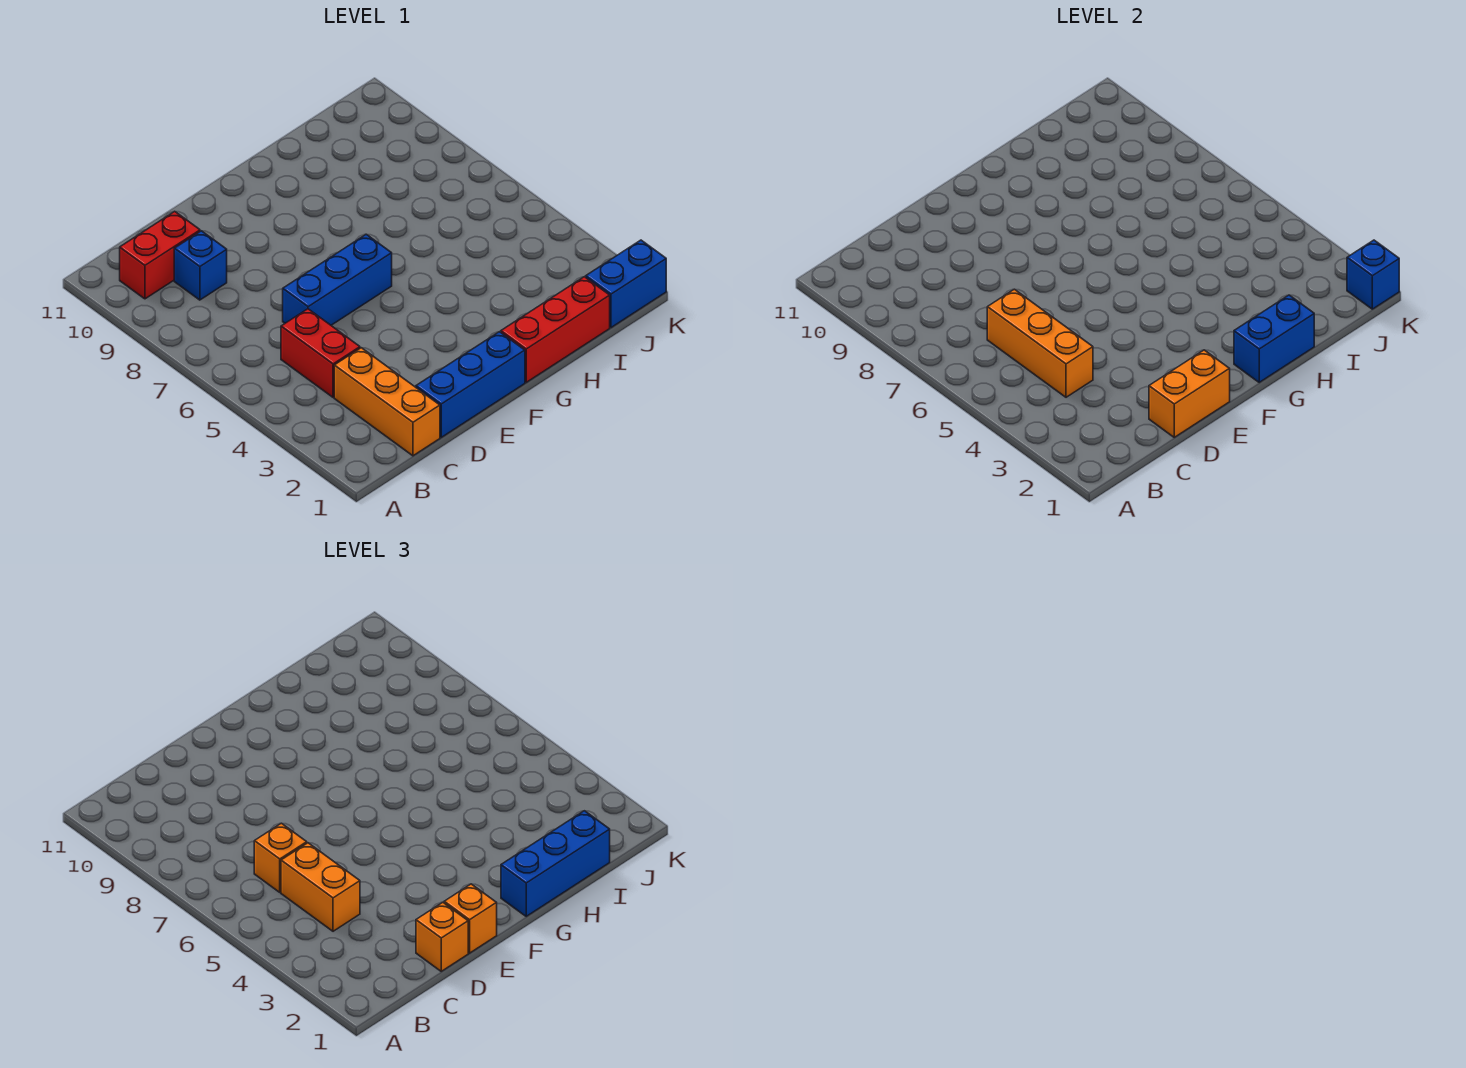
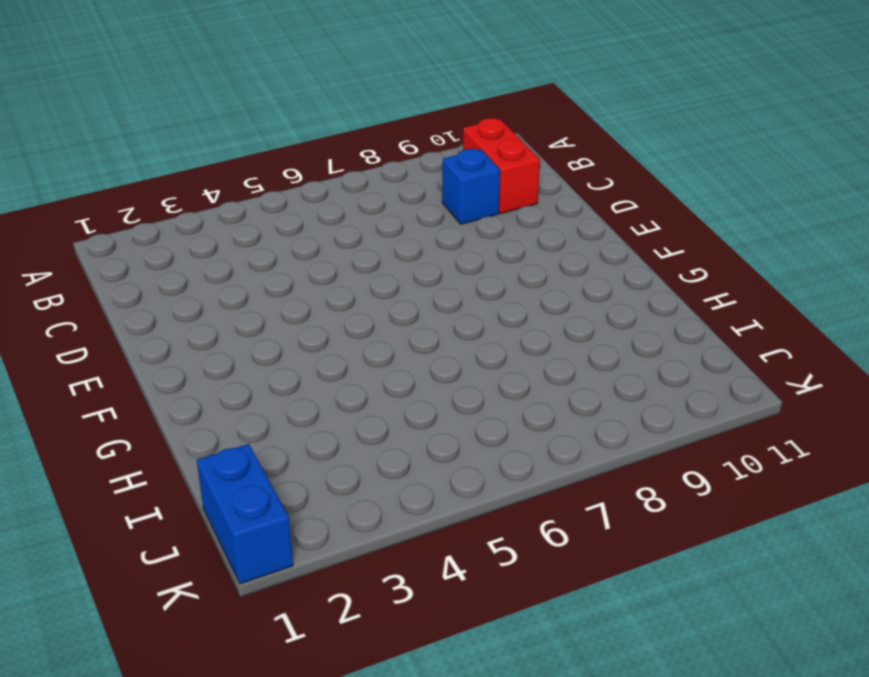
none -> orange 1x3 brick [334,348,440,456]
none -> red 1x2 brick [281,309,360,397]
none -> blue 1x3 brick [416,332,525,437]

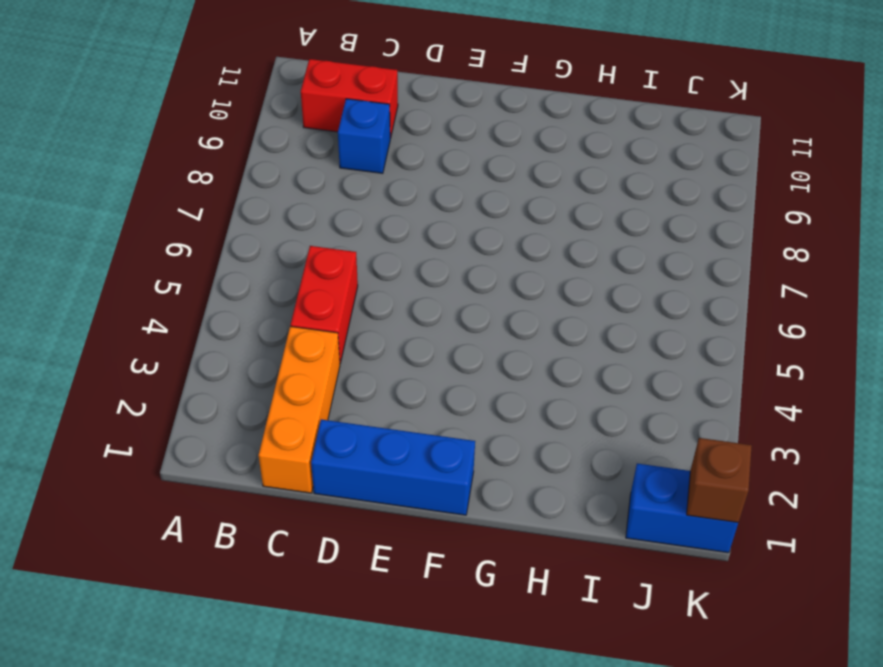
brown 1x1 brick [687,438,752,523] -> blue 1x1 brick [1347,240,1399,309]
none -> blue 1x3 brick [283,234,392,325]
none -> red 1x3 brick [501,277,610,382]
none -> orange 1x3 brick [987,289,1093,397]

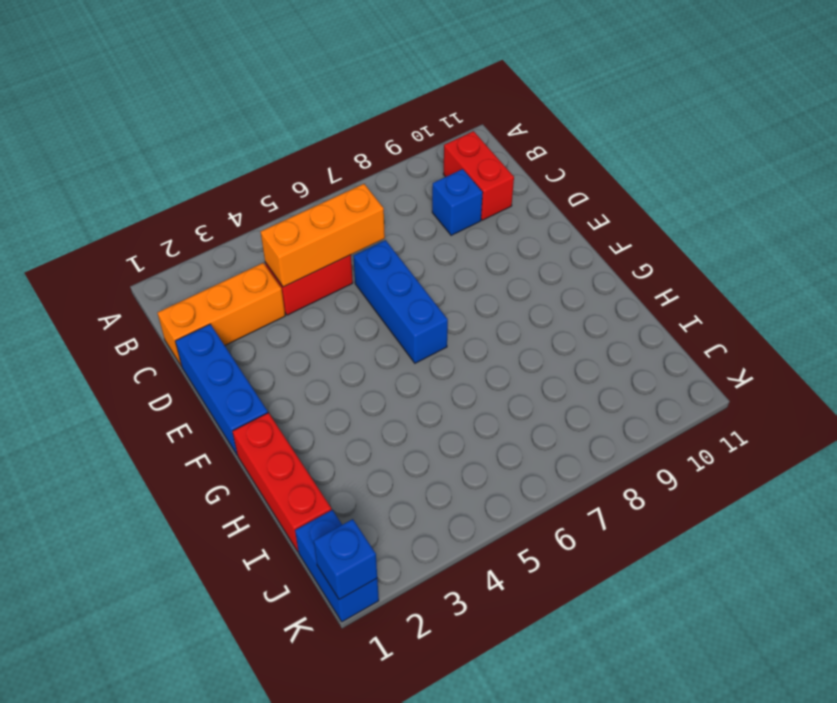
none -> orange 1x2 brick [1149,350,1230,437]
none -> blue 1x2 brick [1234,295,1314,382]
none -> orange 1x2 brick [281,843,360,931]

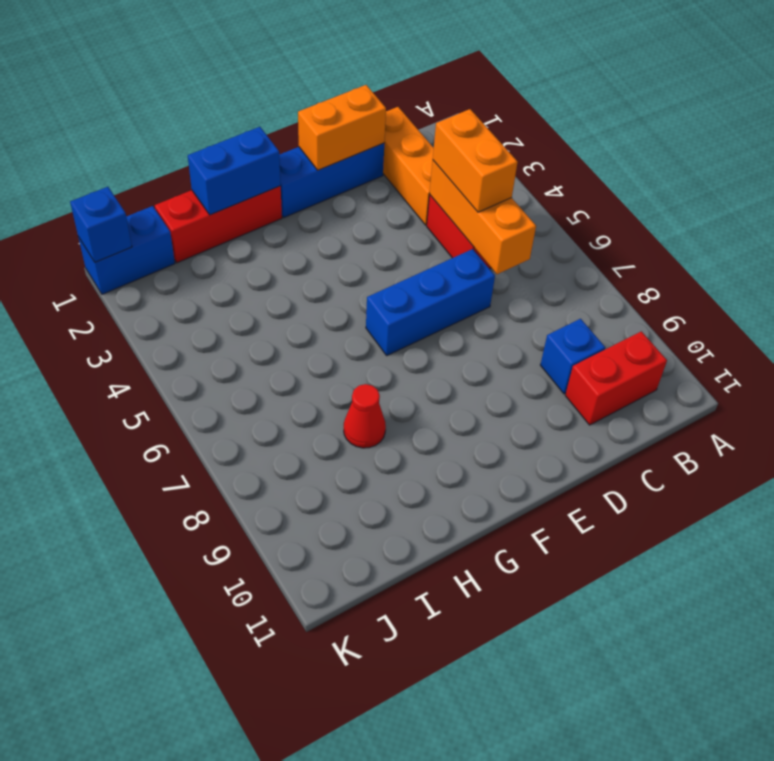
red 1x1 cone [344,384,386,448] -> none
none -> orange 1x1 brick [254,823,307,892]
none -> orange 1x1 brick [416,902,468,971]
none -> orange 1x1 brick [444,884,497,953]

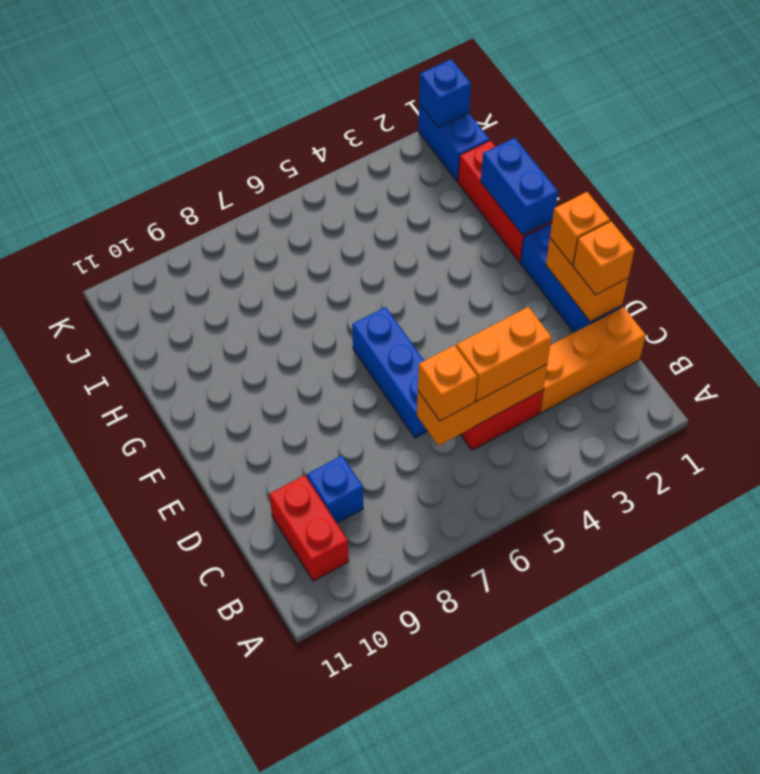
none -> blue 1x3 brick [501,811,610,916]

